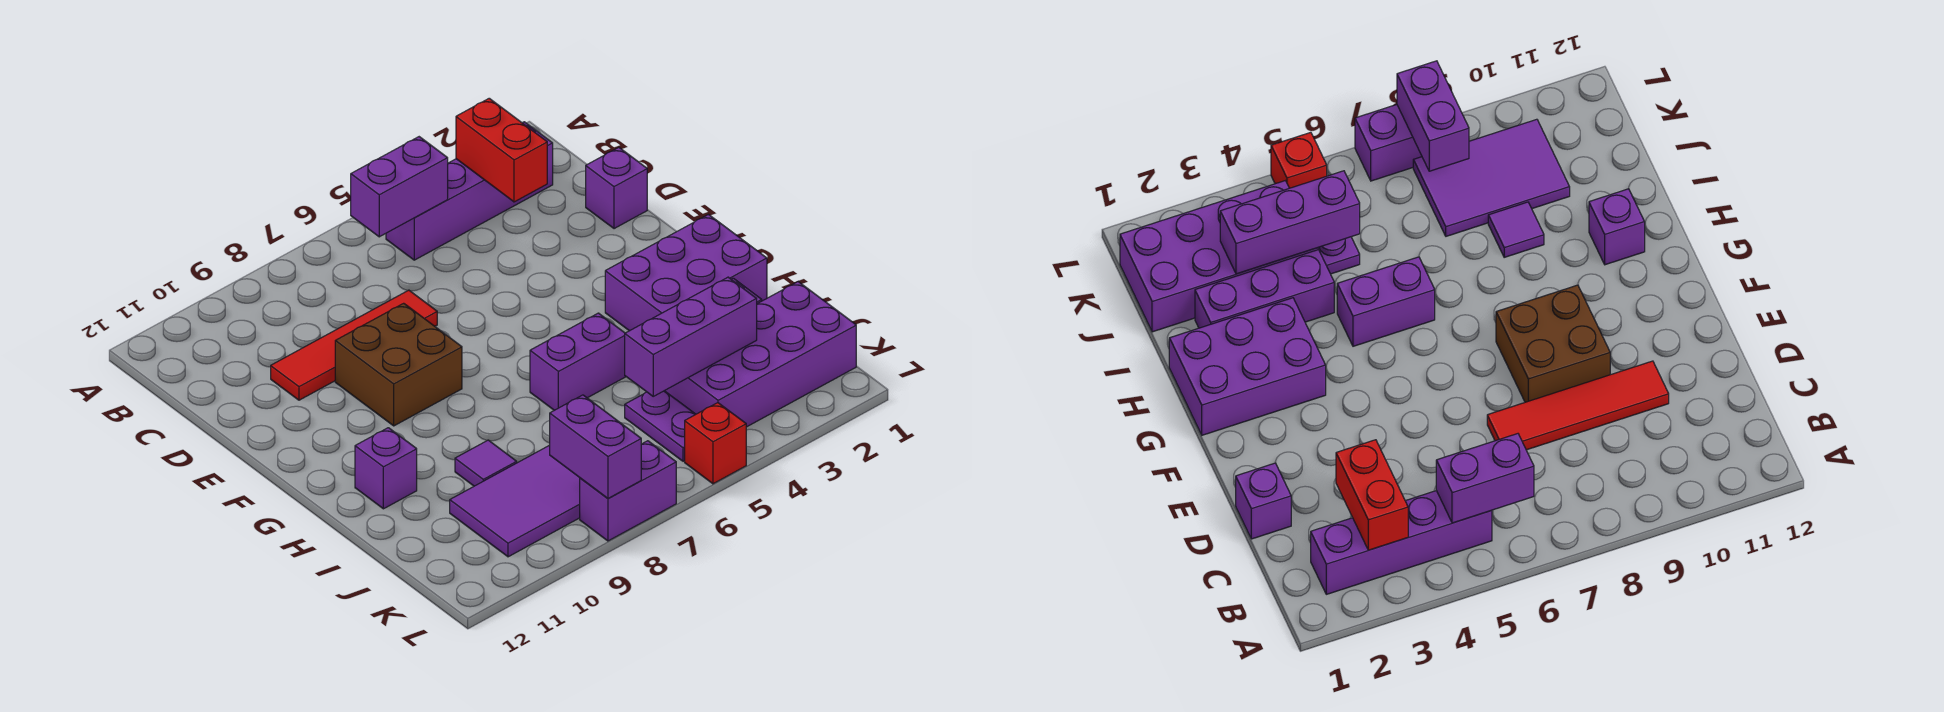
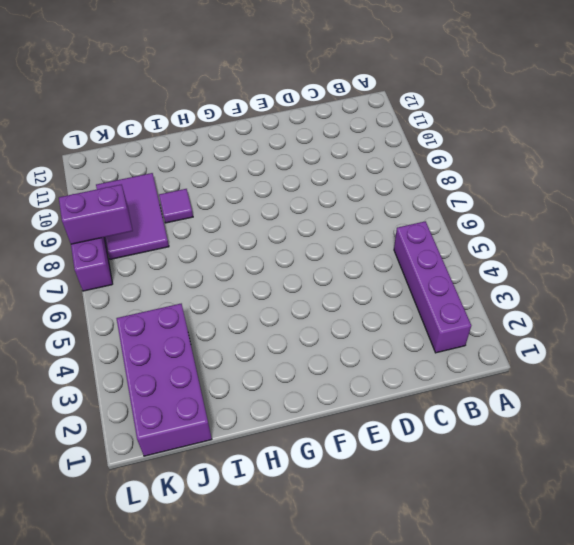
none -> purple 1x1 brick [586,148,647,229]
none -> red 1x4 tile [271,290,437,400]
none -> brown 2x2 brick [335,303,462,426]

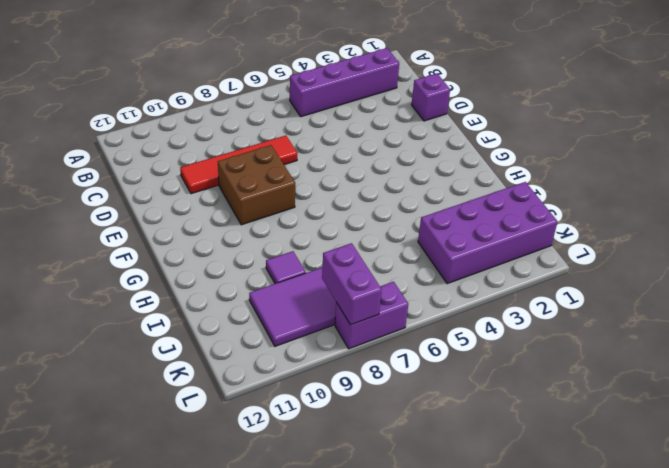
none -> purple 2x3 brick [605,215,767,331]
none -> purple 1x2 brick [530,313,626,410]
none -> purple 1x1 brick [355,428,417,509]

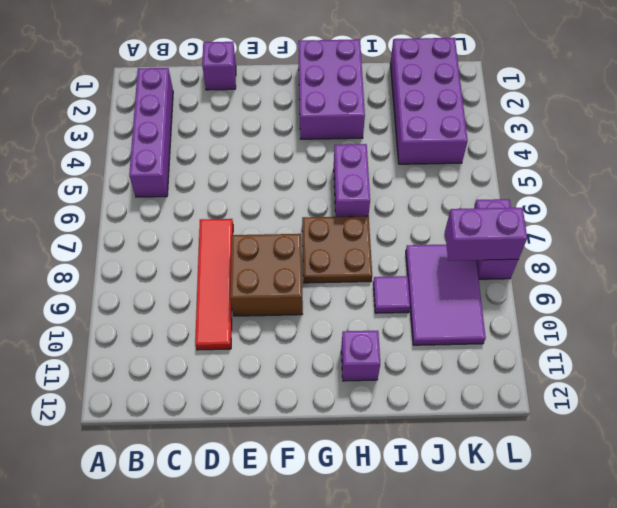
brown 2x2 plate [302,216,372,283] -> none
none -> purple 1x3 brick [1195,250,1334,328]
none -> purple 1x2 plate [625,391,695,461]
none -> red 1x1 brick [685,403,746,484]

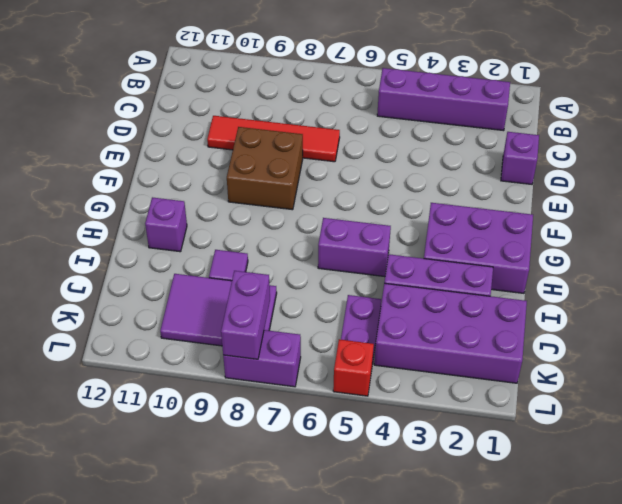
none -> red 1x2 brick [456,98,547,202]
none -> purple 1x2 brick [351,137,448,237]
none -> purple 1x3 brick [625,277,757,396]

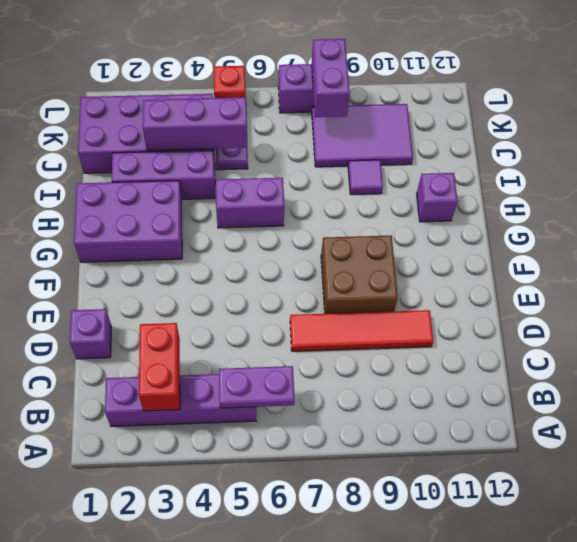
purple 1x2 plate [219,366,295,408] -> purple 1x2 brick [351,137,448,237]

